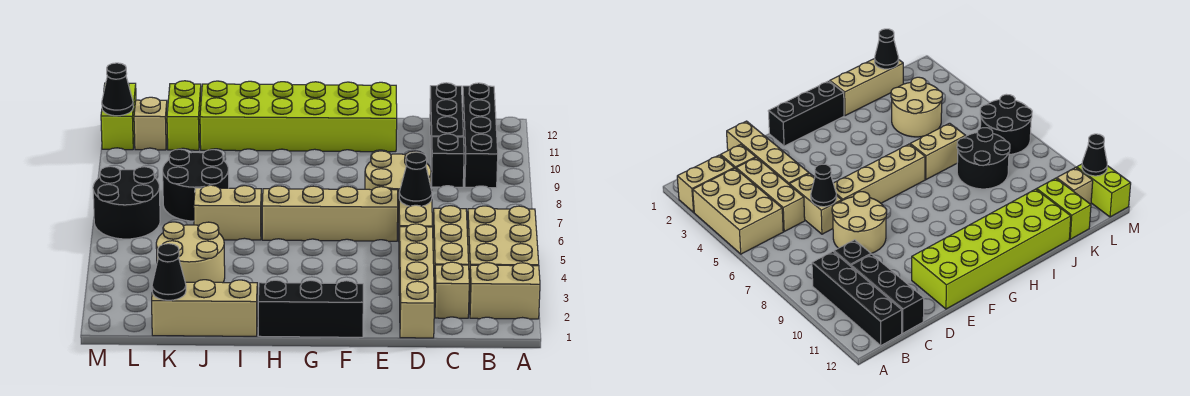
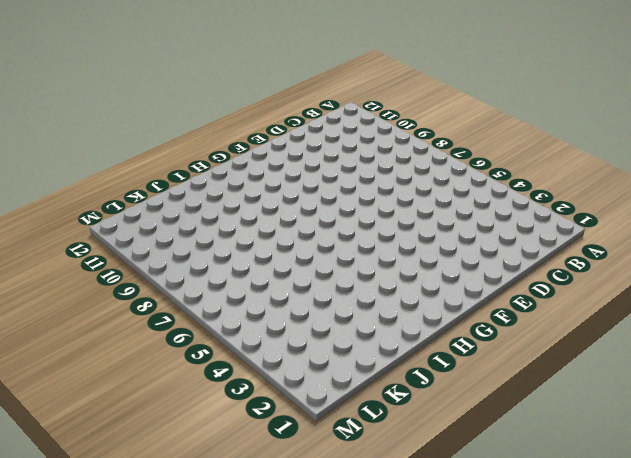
none -> tan 1x2 brick [469,263,540,319]
none -> tan 2x3 brick [467,206,539,294]
none -> black 1x4 brick [462,83,498,188]

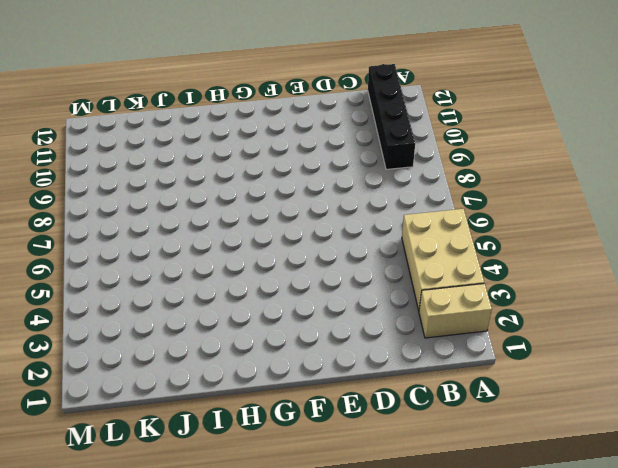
none -> tan 1x1 brick [434,262,469,318]
none -> tan 1x3 brick [433,206,469,296]
none -> black 1x1 brick [431,134,464,187]

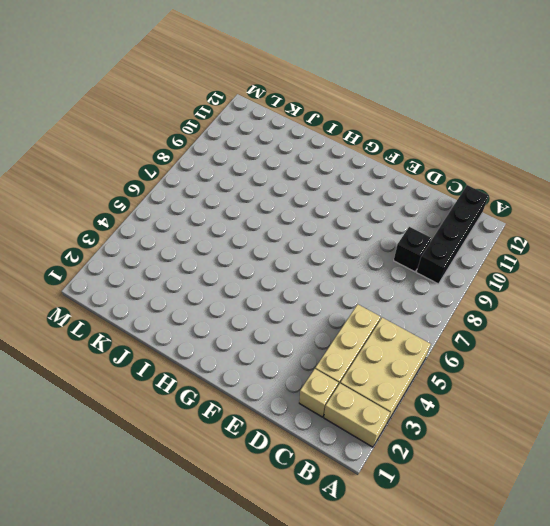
none -> black 1x3 brick [430,83,463,150]
none -> tan 1x4 brick [399,224,435,338]
none -> tan 1x2 brick [399,190,433,235]

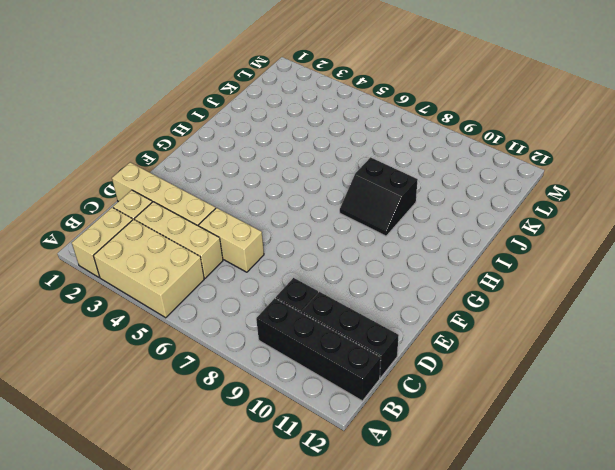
black 2x2 slope [340,157,418,236] -> none
none -> tan 2x2 round brick [365,151,431,223]
none -> tan 1x4 brick [262,186,398,241]
none -> lime 2x6 brick [200,81,397,152]

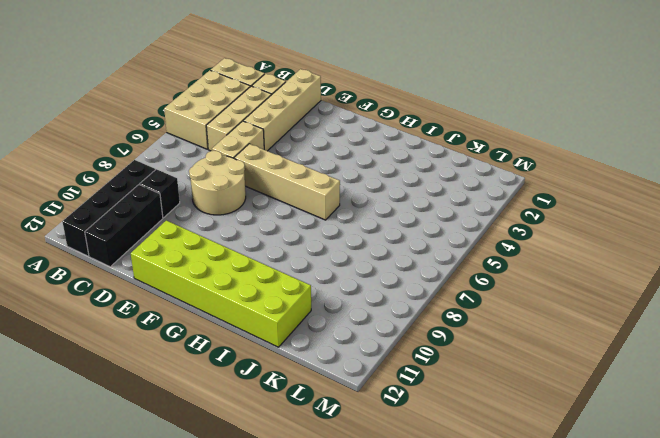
none -> black 1x3 brick [258,280,363,337]
none -> tan 1x3 brick [152,280,258,336]
none -> tan 1x2 brick [194,185,262,240]

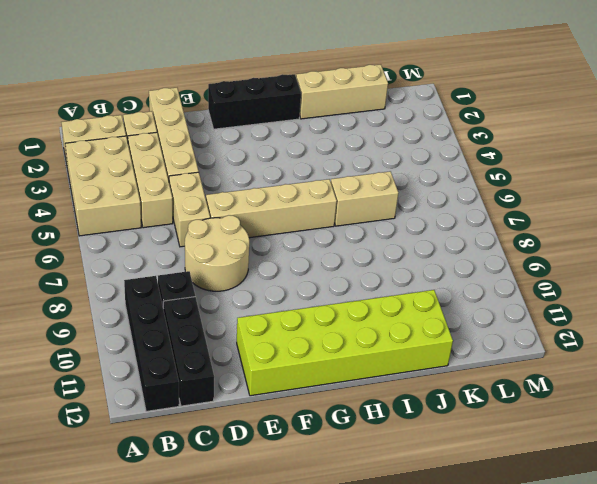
none -> tan 2x2 round brick [156,222,225,283]
none -> black 2x2 round brick [163,149,229,221]
none -> lime 1x2 brick [167,81,201,150]

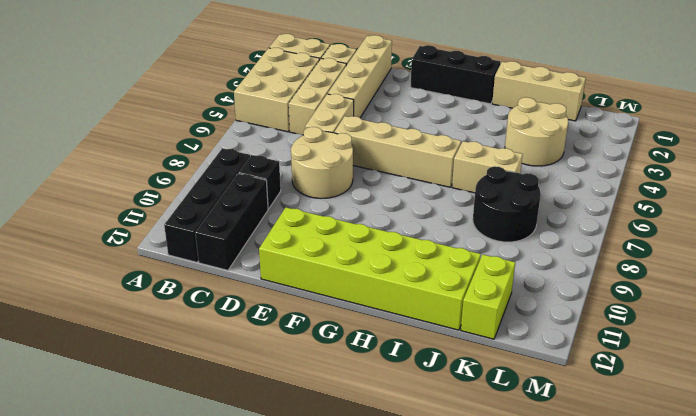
none -> black 2x2 round brick [93,166,160,239]
none -> tan 1x1 brick [134,97,167,150]
none -> lime 1x2 brick [101,83,136,150]

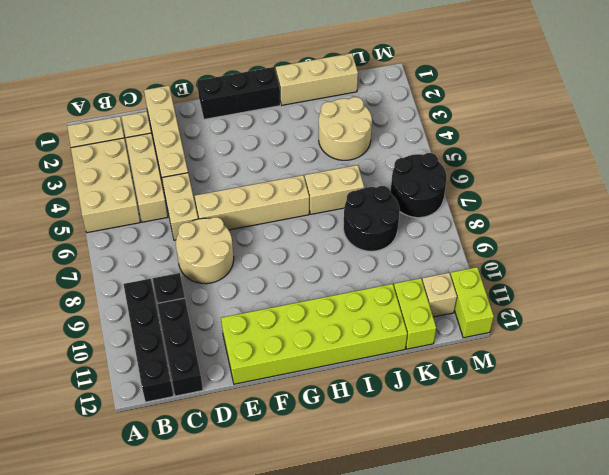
none -> black 1x1 cone [399,152,432,206]
none -> black 1x1 cone [152,244,186,300]
none -> black 1x1 cone [102,63,133,116]

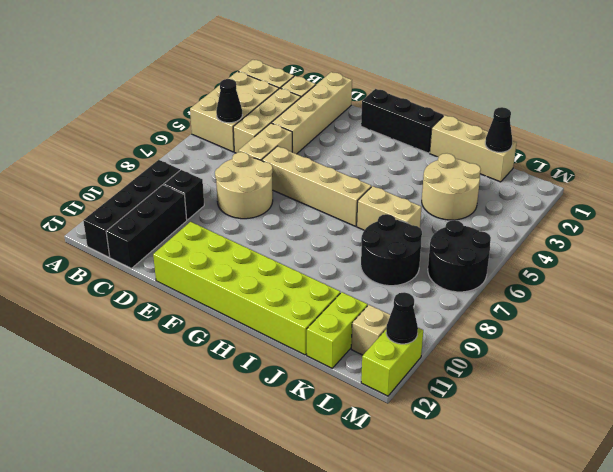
black 1x1 cone [216,79,242,123] -> black 1x1 cone moved to [399,152,432,206]

